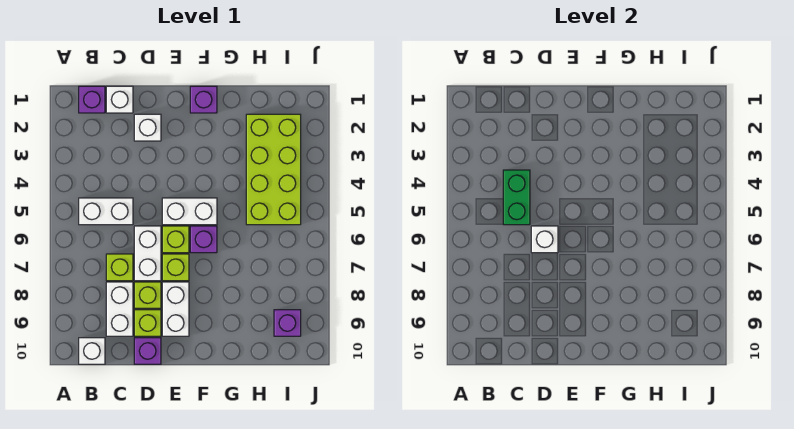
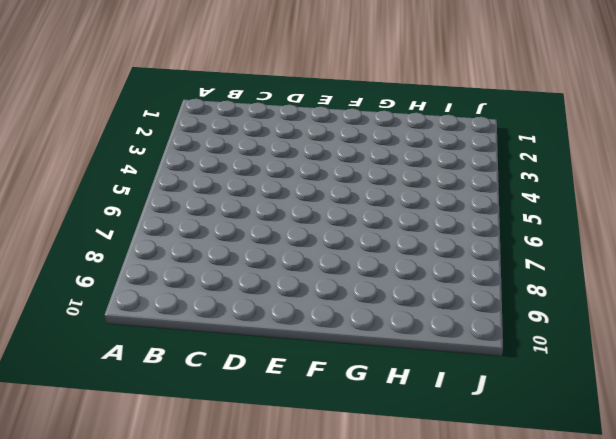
none -> purple 1x1 brick [79,86,105,113]
none -> white 1x2 brick [79,198,133,225]
none -> white 1x1 brick [79,338,105,364]

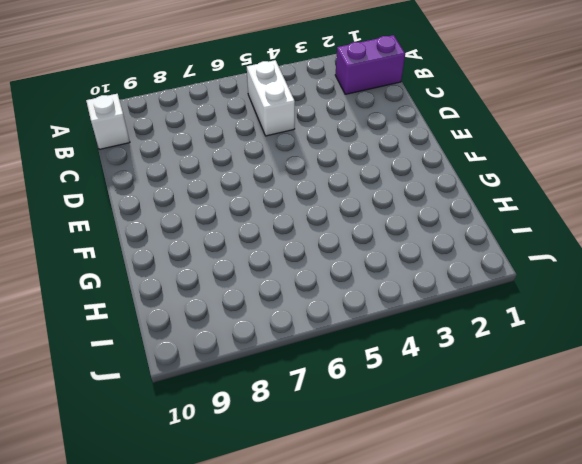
purple 1x2 brick [335,35,405,94] -> purple 1x1 brick [79,86,105,113]
none -> white 1x1 brick [106,86,133,113]
none -> lime 1x1 brick [106,254,133,281]
none -> white 1x2 brick [106,282,133,336]

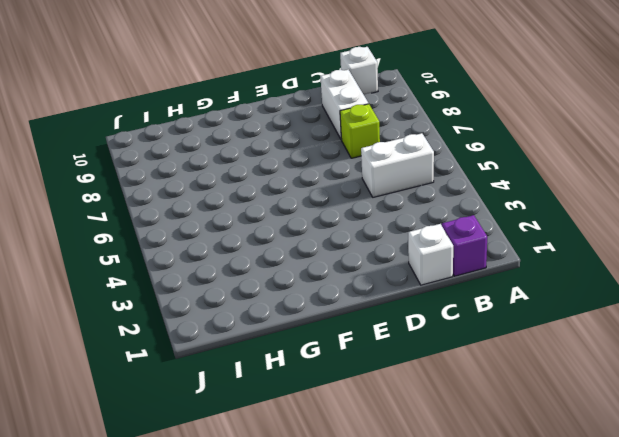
none -> white 1x1 brick [134,114,161,141]
none -> white 1x2 brick [134,226,161,281]
none -> lime 1x1 brick [134,282,161,308]

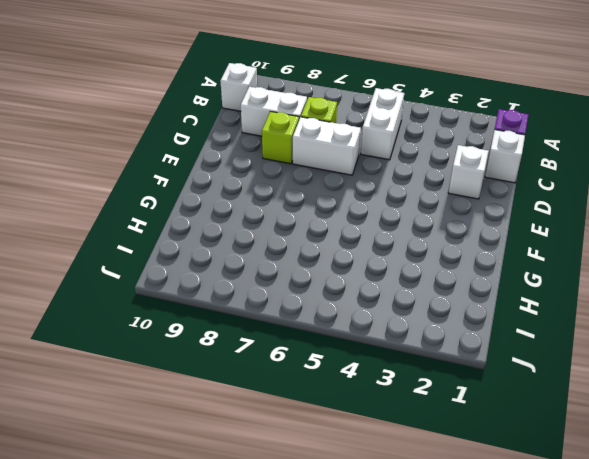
none -> lime 1x1 brick [134,310,161,336]
none -> purple 1x1 brick [134,338,161,364]
none -> white 1x2 brick [162,198,217,225]

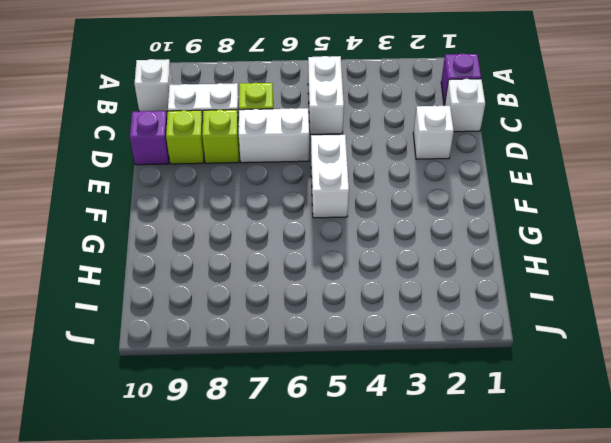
none -> lime 1x1 brick [162,226,189,253]
none -> lime 1x1 brick [162,254,189,281]
none -> white 1x2 brick [162,282,189,336]

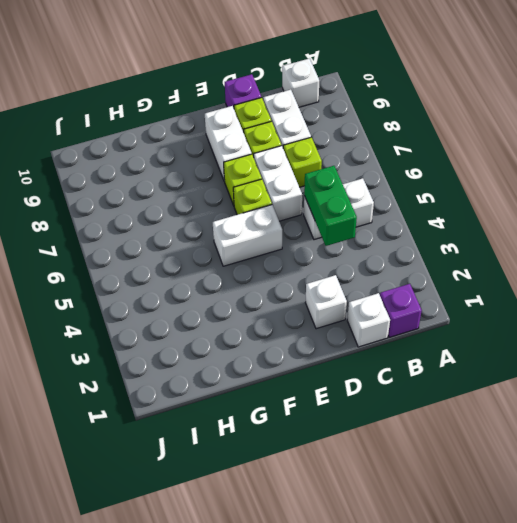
none -> purple 1x1 brick [190,86,217,113]
none -> purple 1x1 brick [190,226,217,253]
none -> lime 2x4 brick [246,114,301,225]

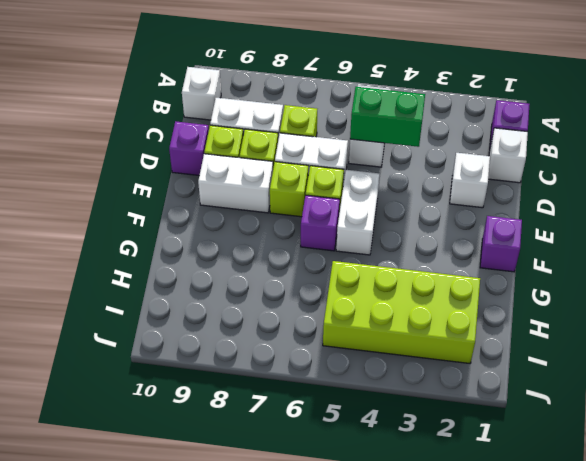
none -> purple 1x1 brick [274,310,301,336]
none -> white 1x1 brick [531,226,558,253]

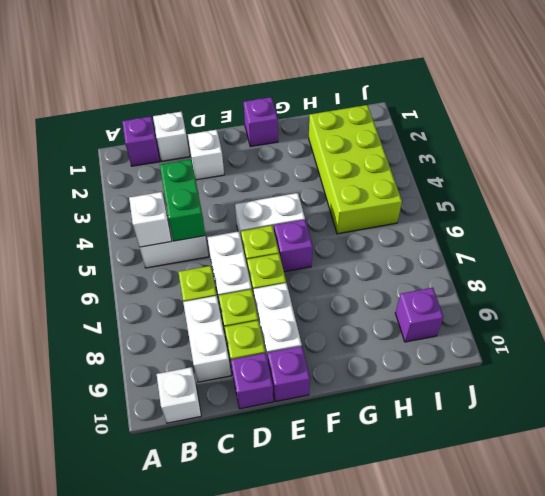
white 1x1 brick [129,192,172,247] -> white 1x1 brick moved to [531,226,558,253]
purple 1x1 brick [267,346,310,402] -> none

